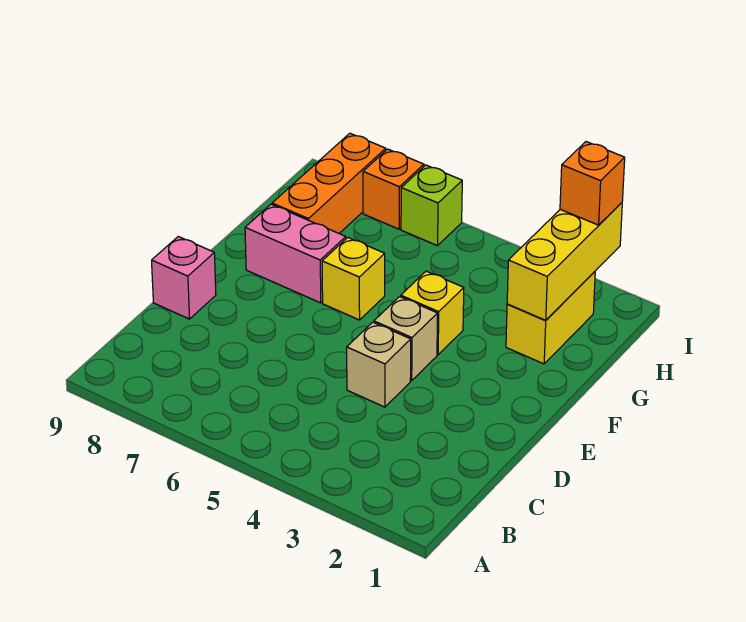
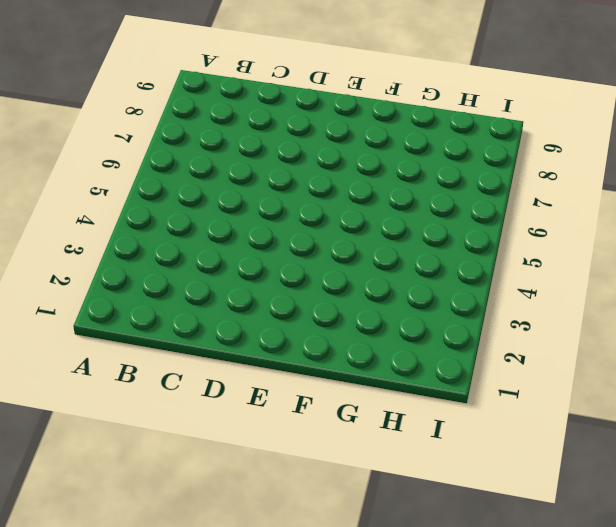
none -> tan 1x1 brick [347,322,411,407]
none -> pink 1x1 brick [152,237,216,319]
none -> tan 1x1 brick [374,297,438,381]

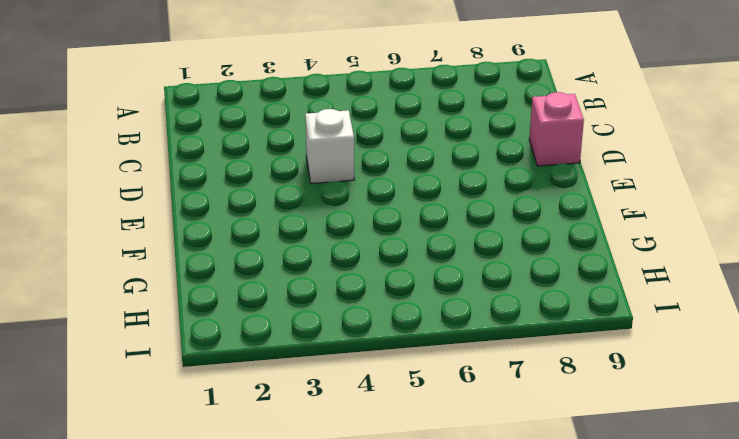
white 1x1 brick [305,109,354,184] -> tan 1x1 brick [347,322,411,407]
none -> tan 1x1 brick [374,297,438,381]
none -> yellow 1x1 brick [401,271,464,355]
none -> yellow 1x1 brick [322,237,385,320]

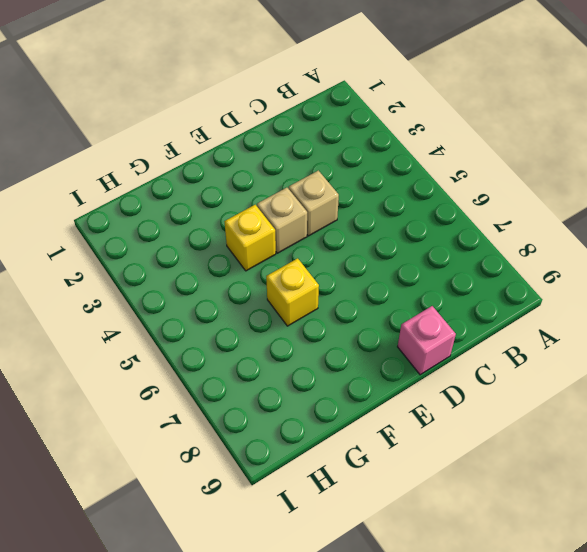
none -> pink 1x2 brick [245,204,346,303]
none -> yellow 1x2 brick [506,272,595,364]
none -> orange 1x3 brick [272,133,386,233]

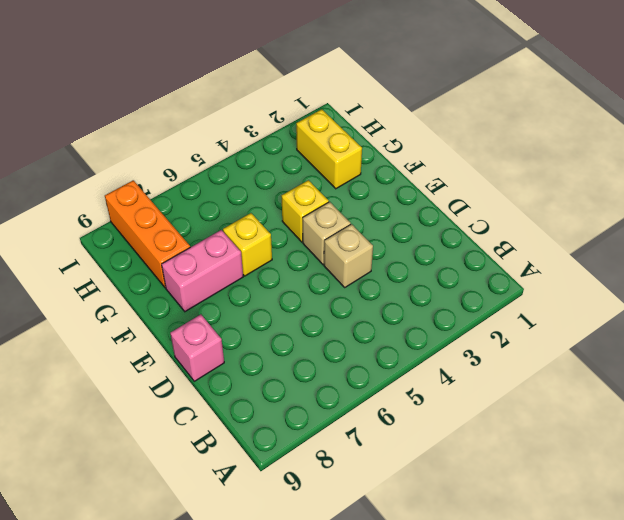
none -> lime 1x1 brick [401,165,462,246]
none -> orange 1x1 brick [363,149,424,229]
none -> yellow 1x3 brick [507,203,622,320]

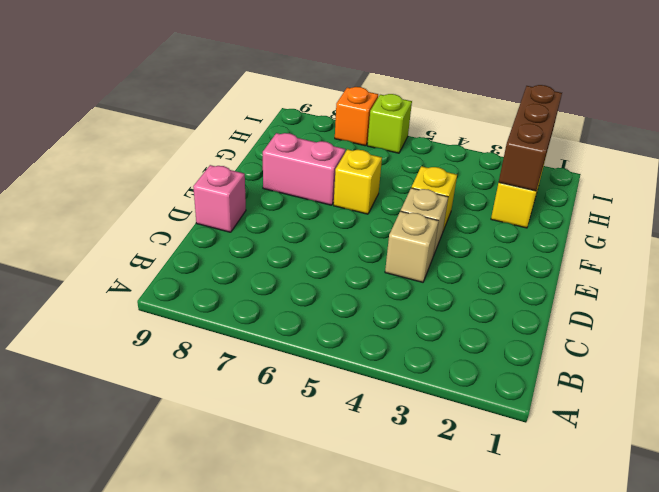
brown 1x3 brick [499,85,562,191] -> yellow 1x3 brick [507,203,622,320]
none -> orange 1x3 brick [272,133,386,233]
none -> orange 1x1 brick [560,142,625,225]

